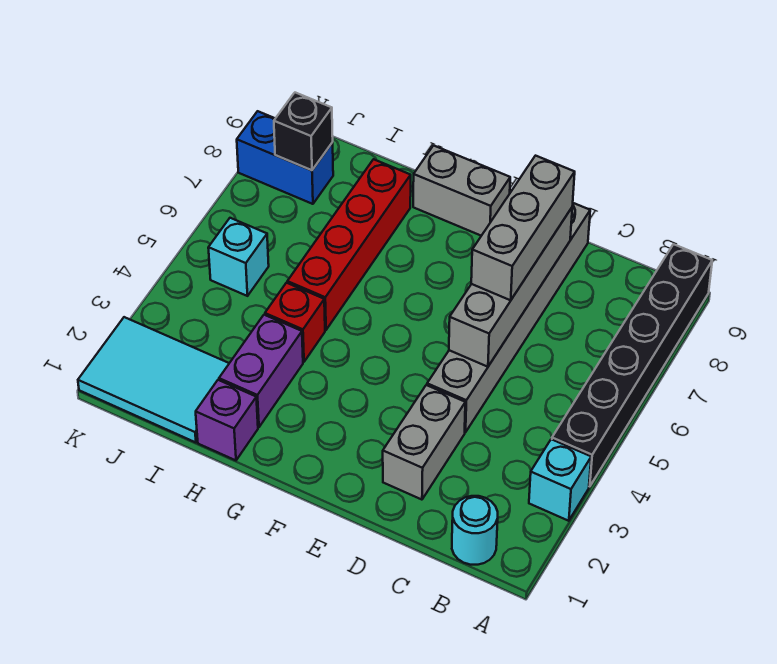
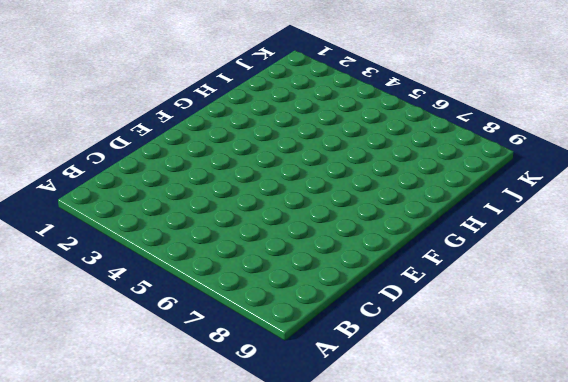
none -> cyan 1x1 brick [529,439,591,521]
none -> black 1x6 brick [552,244,712,487]
none -> cyan 1x1 round brick [452,496,498,565]

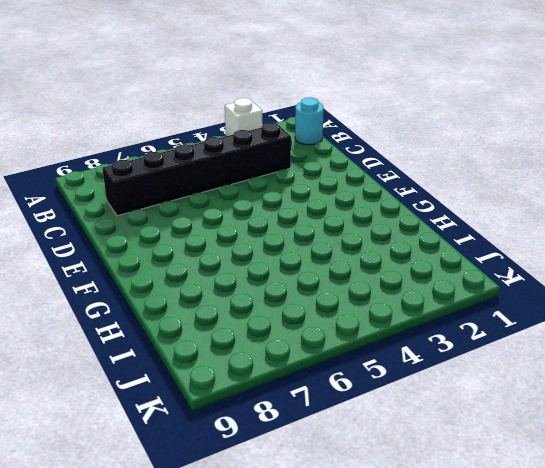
white 1x1 brick [225,98,263,136] -> cyan 1x1 brick [529,439,591,521]
black 1x6 brick [102,123,291,216] -> black 1x6 brick moved to [552,244,712,487]
none -> grey 1x2 brick [383,385,465,500]
none -> grey 1x6 brick [427,203,590,432]
none -> grey 1x2 brick [413,146,510,236]

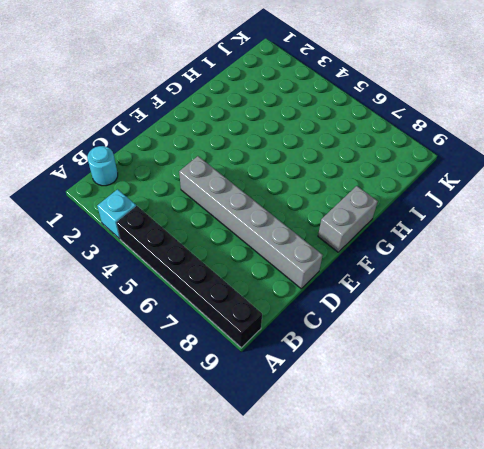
none -> grey 1x2 brick [383,385,465,500]
none -> purple 1x1 brick [196,380,258,460]
none -> purple 1x2 brick [219,315,303,427]

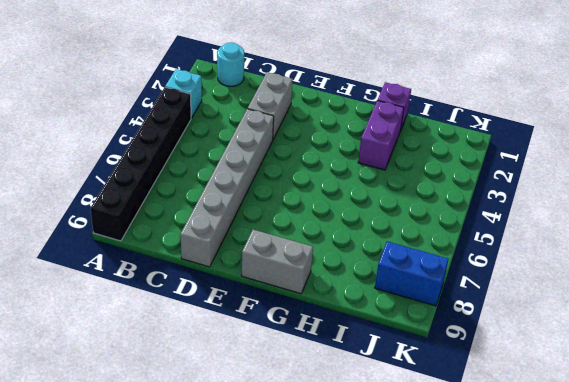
none -> red 1x1 brick [265,283,325,362]
none -> red 1x4 brick [287,159,411,330]
none -> cyan 2x3 tile [78,317,229,442]

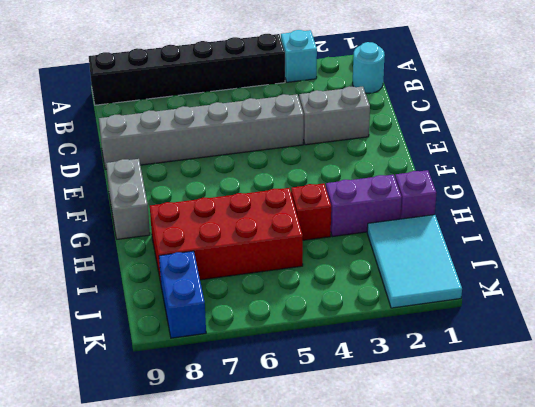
red 2x4 brick [150,188,303,282] -> red 1x4 brick [287,159,411,330]
none -> cyan 1x1 brick [208,218,269,296]
none -> grey 1x4 brick [449,208,572,367]
none -> black 1x1 brick [274,93,333,170]

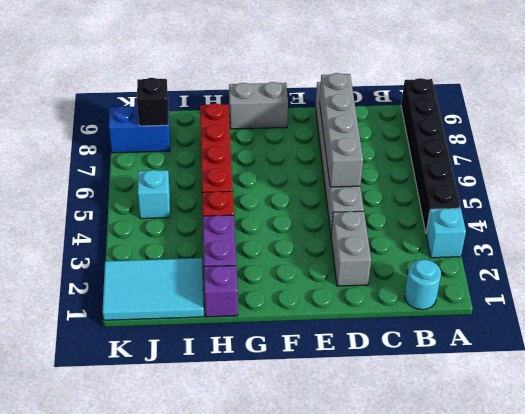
none -> grey 1x3 brick [471,156,575,300]

